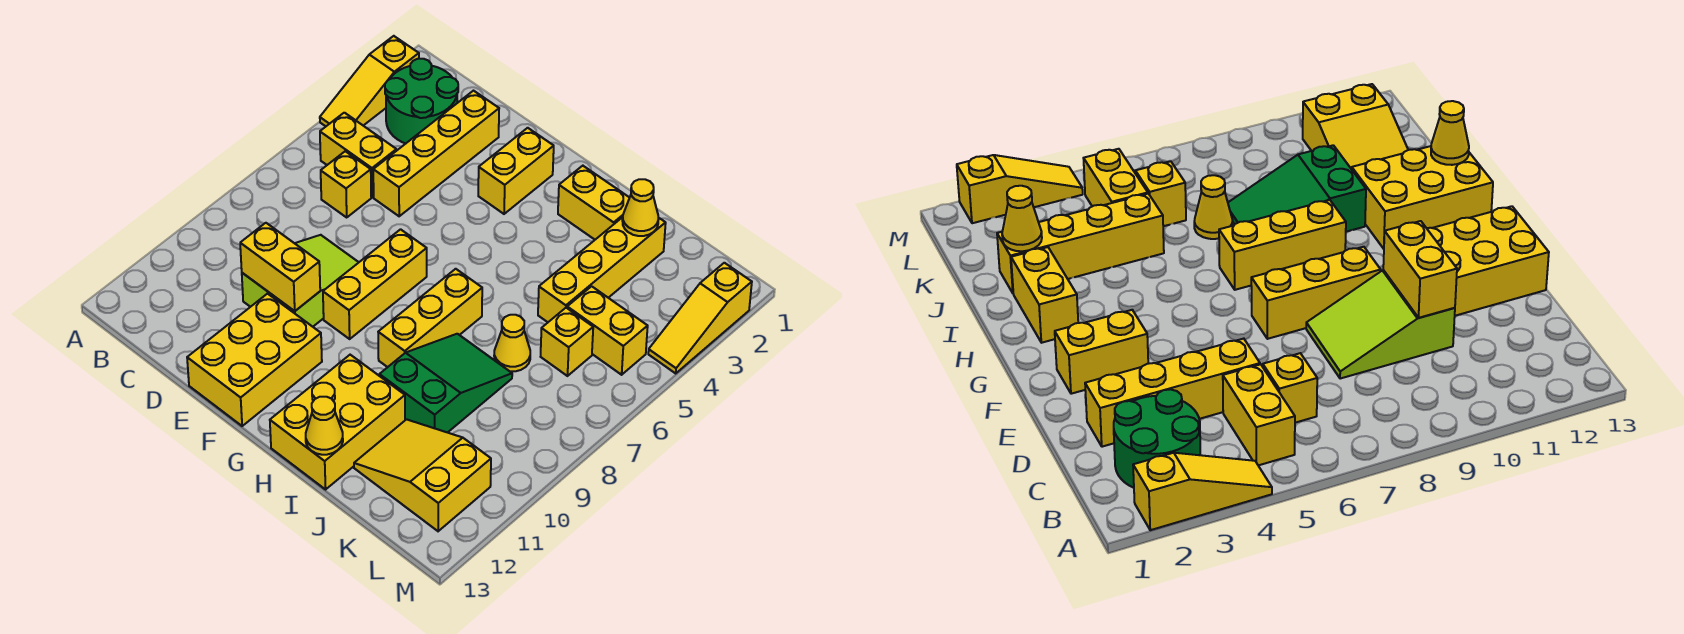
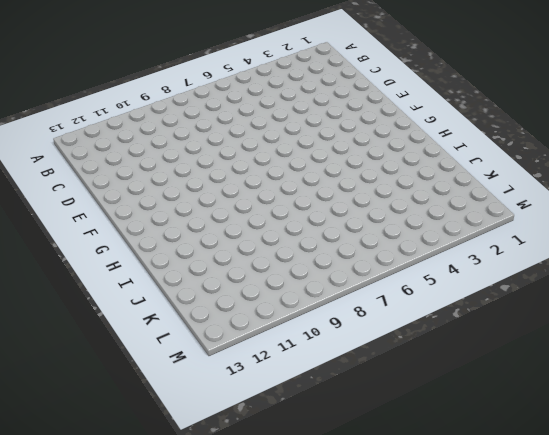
none -> yellow 1x3 slope [320,36,419,126]
none -> green 2x2 round brick [385,59,458,144]
none -> yellow 1x2 brick [320,113,396,197]

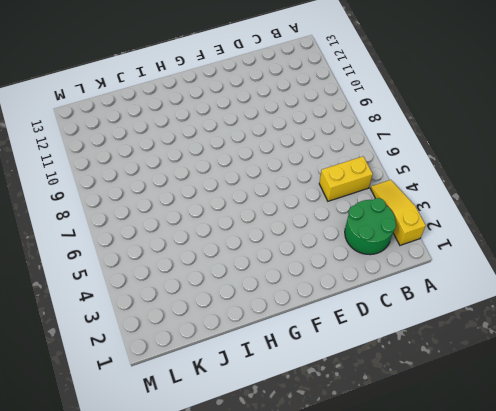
none -> yellow 1x1 brick [321,151,371,217]
none -> yellow 1x4 brick [373,91,499,216]
none -> lime 2x3 slope [242,235,359,327]

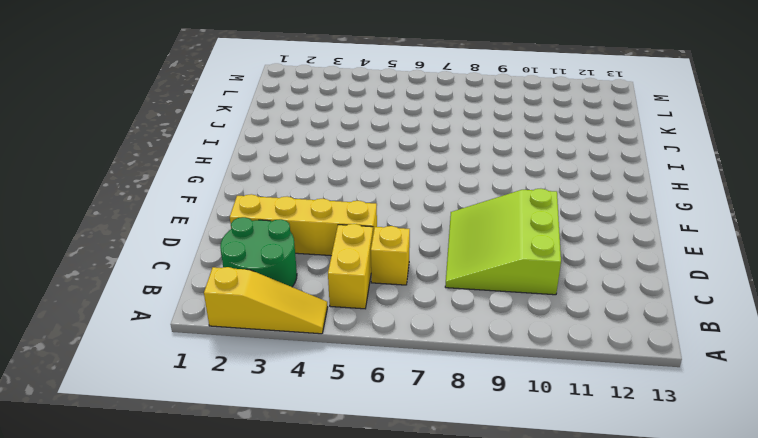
lime 3x3 slope [445,189,561,295] -> lime 2x3 slope [242,235,359,327]
none -> yellow 2x3 brick [187,294,322,426]
none -> yellow 1x2 brick [478,128,554,214]
none -> yellow 1x3 brick [323,229,427,339]

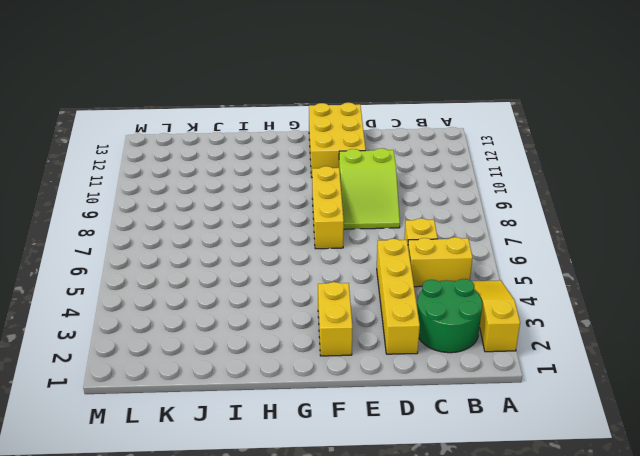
none -> yellow 1x2 brick [558,166,629,240]
none -> yellow 1x3 brick [378,269,482,367]
none -> yellow 2x3 brick [270,355,405,489]

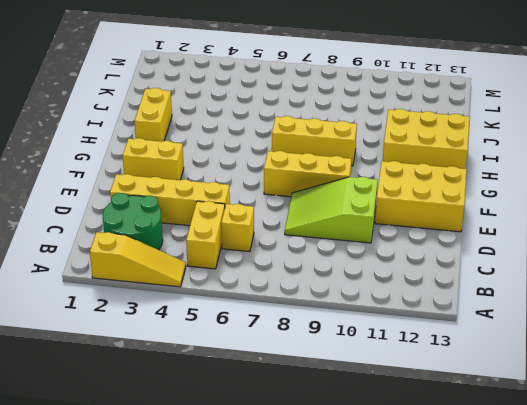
none -> green 2x3 slope [379,334,512,433]
none -> yellow 1x4 brick [538,217,666,322]
none -> yellow 1x1 cone [494,315,530,372]

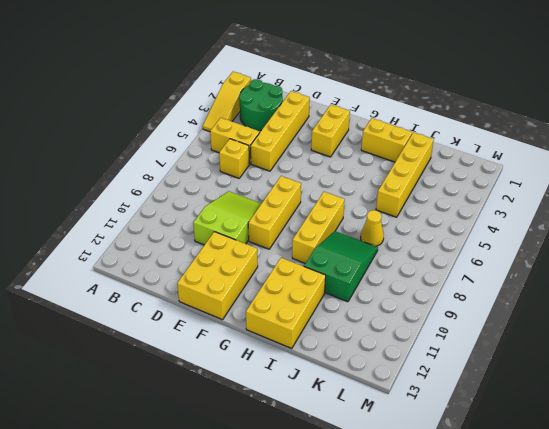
none -> yellow 2x3 slope [354,419,491,531]
none -> yellow 1x2 brick [567,286,648,375]
none -> yellow 1x1 brick [541,308,593,376]

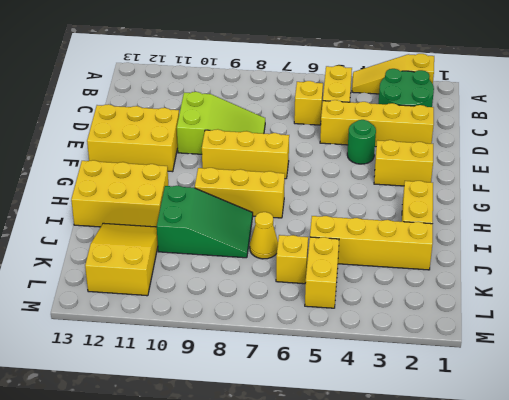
green 1x1 round brick [347,120,376,164] -> none
none -> yellow 1x3 slope [648,263,752,373]
none -> yellow 1x2 brick [240,223,320,311]
none -> yellow 1x1 cone [306,397,343,455]

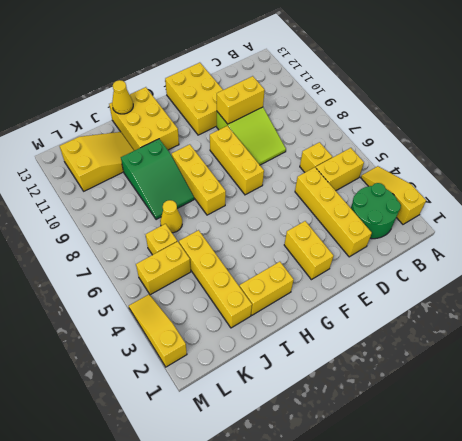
none -> yellow 1x1 cone [622,179,659,236]

